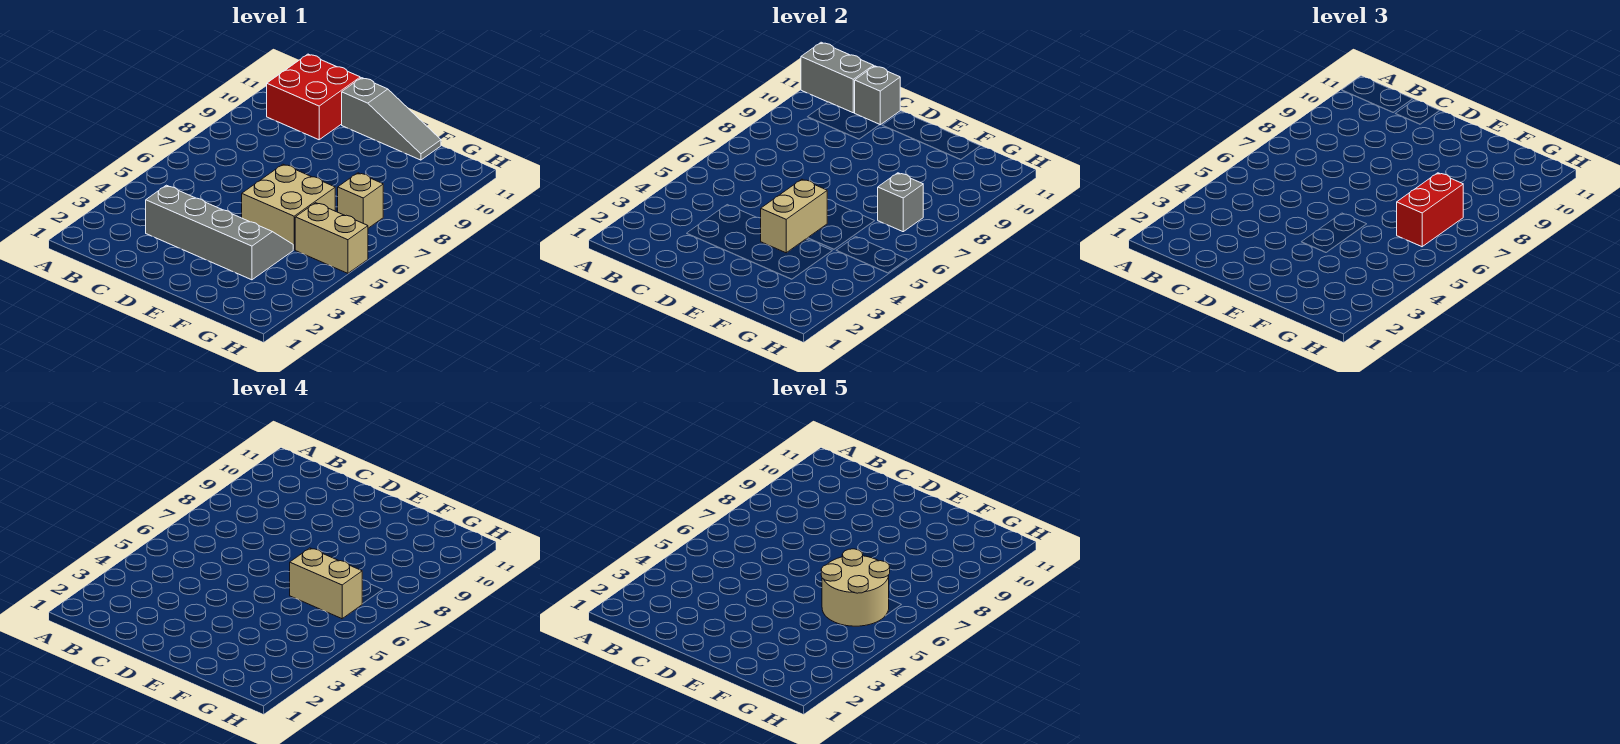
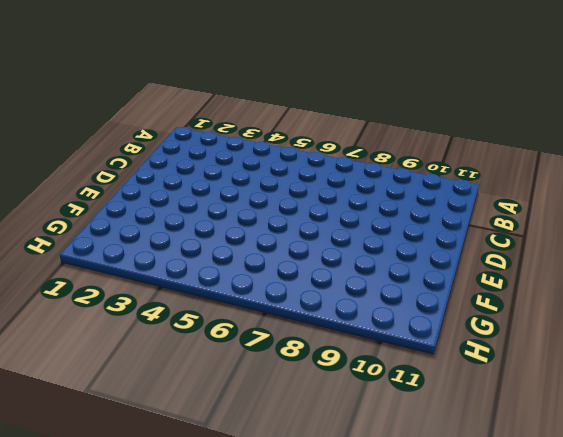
none -> red 2x2 brick [267,54,360,140]
none -> grey 2x4 slope [146,185,293,280]
none -> grey 1x3 slope [342,78,441,160]

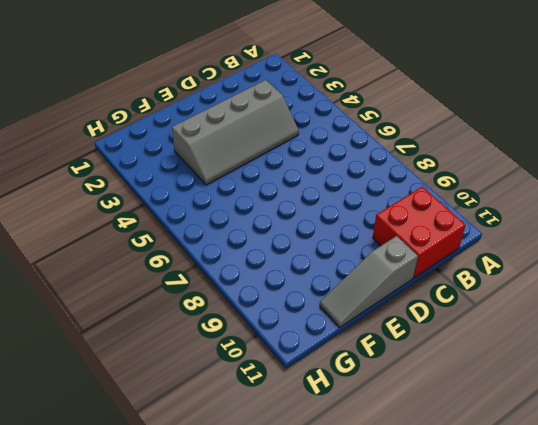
none -> tan 2x2 brick [242,164,335,250]
none -> tan 1x2 brick [295,203,368,273]
none -> tan 1x1 brick [338,173,383,228]

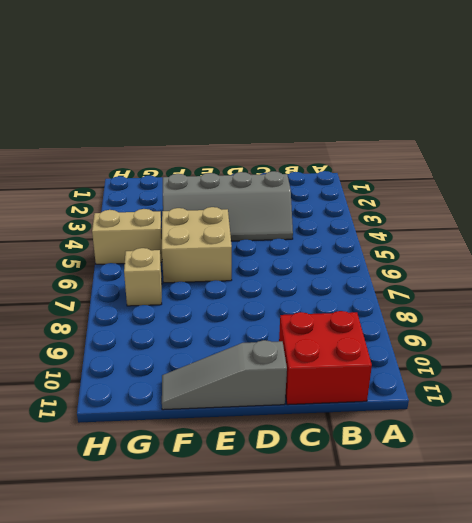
none -> grey 1x2 brick [801,42,874,113]
none -> grey 1x1 brick [855,66,900,125]
none -> tan 1x2 brick [761,179,827,253]

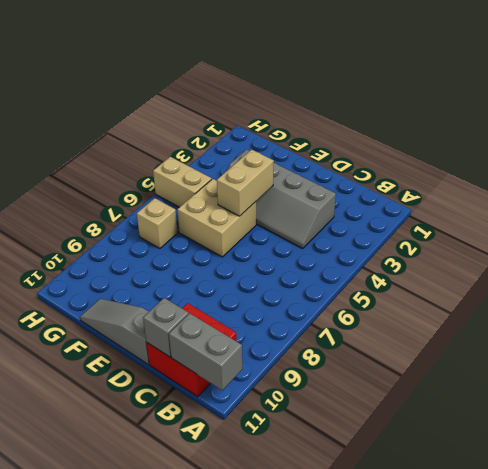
none -> grey 1x1 brick [878,173,923,232]
none -> red 1x2 brick [1397,173,1463,247]
none -> tan 1x2 brick [290,548,362,619]

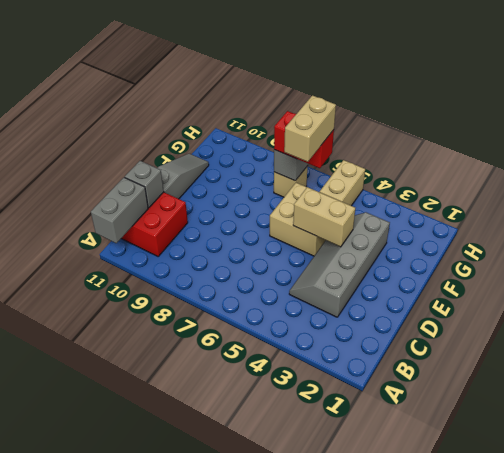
none -> tan 2x2 round brick [821,549,890,626]

